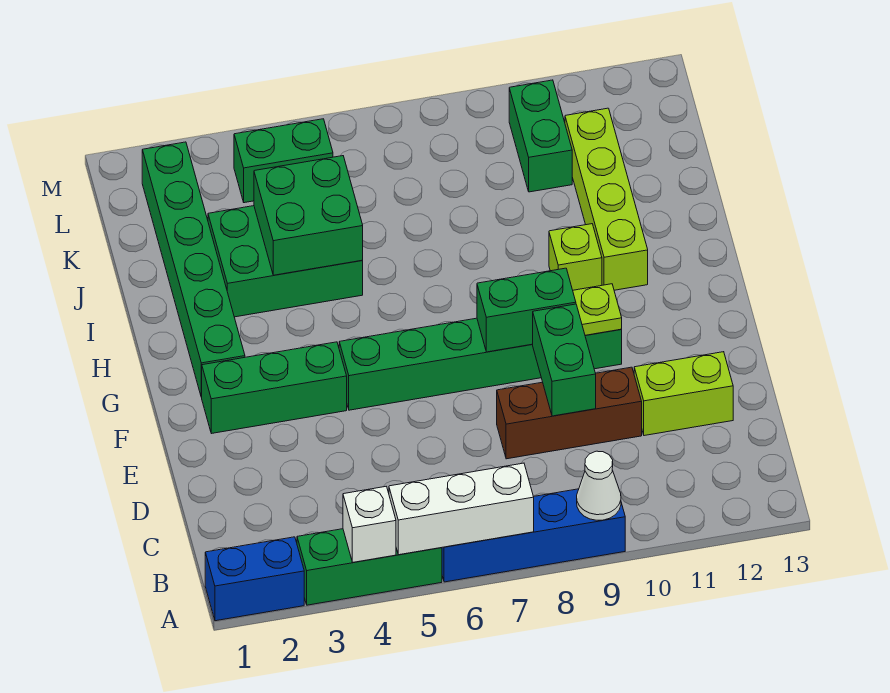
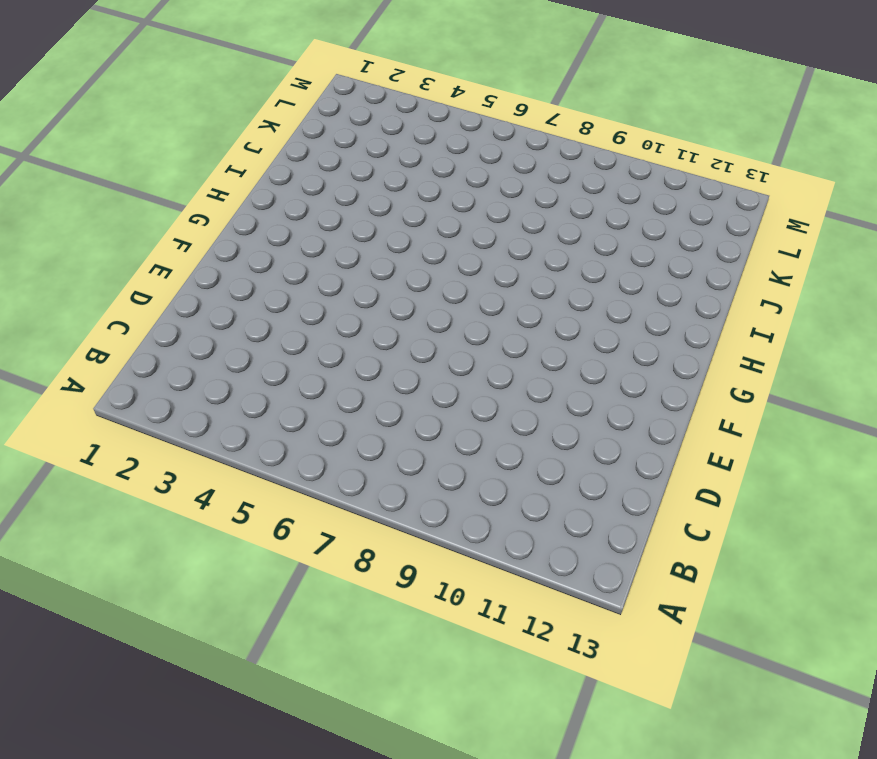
none -> blue 1x2 brick [205,537,304,621]
none -> green 1x3 brick [297,529,442,605]
none -> blue 1x4 brick [442,489,625,582]

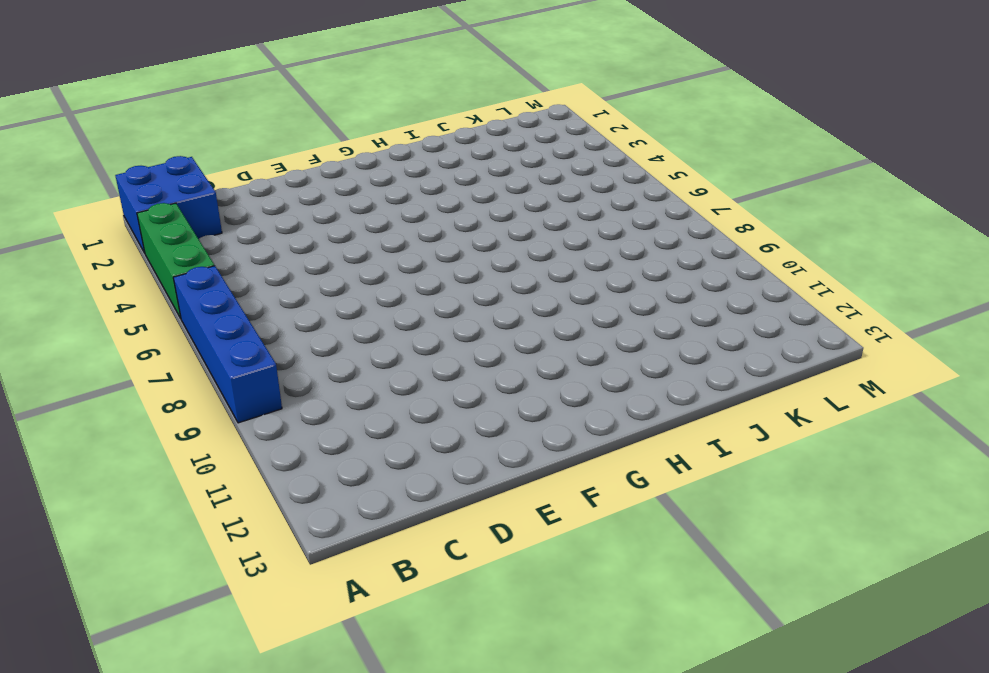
blue 2x2 brick [115,156,222,253] -> blue 1x2 brick [205,537,304,621]
none -> brown 1x3 brick [497,367,642,459]
none -> lime 1x2 brick [634,352,733,436]
none -> green 1x3 brick [202,342,347,434]

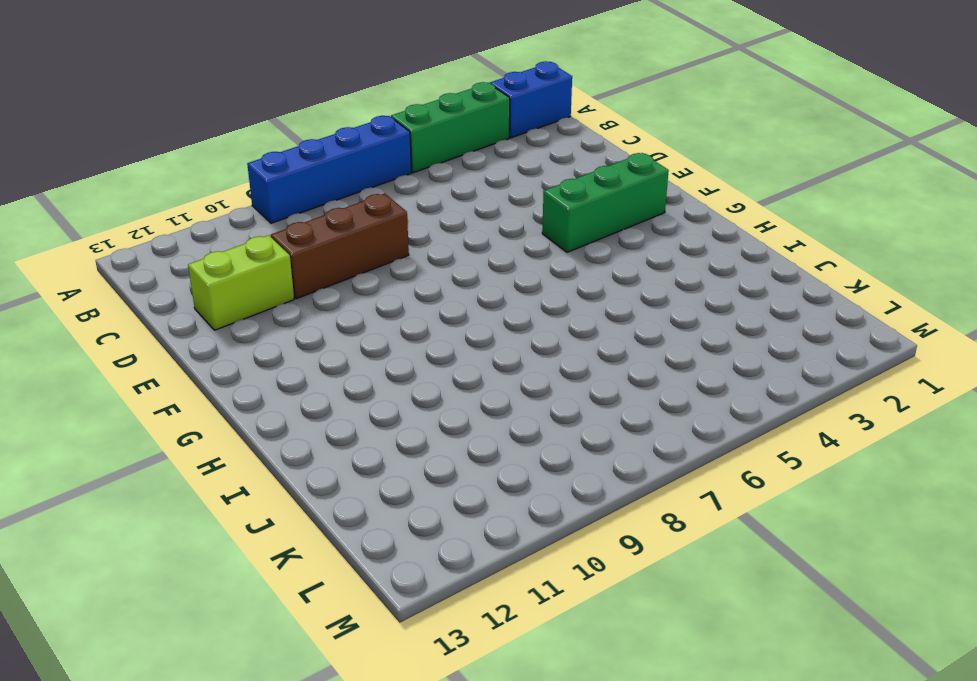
none -> green 1x6 brick [339,318,622,410]
none -> green 1x6 brick [142,142,245,397]
none -> lime 1x1 brick [549,224,602,290]

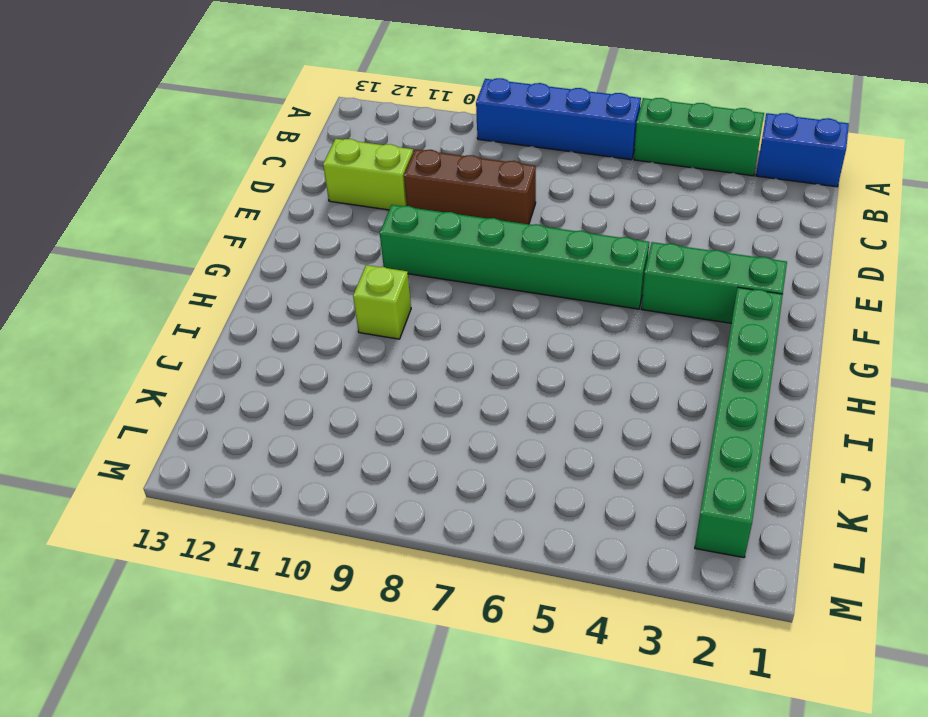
none -> lime 1x4 brick [565,108,648,290]
none -> green 2x3 brick [208,206,363,317]
none -> green 1x2 brick [509,80,572,192]

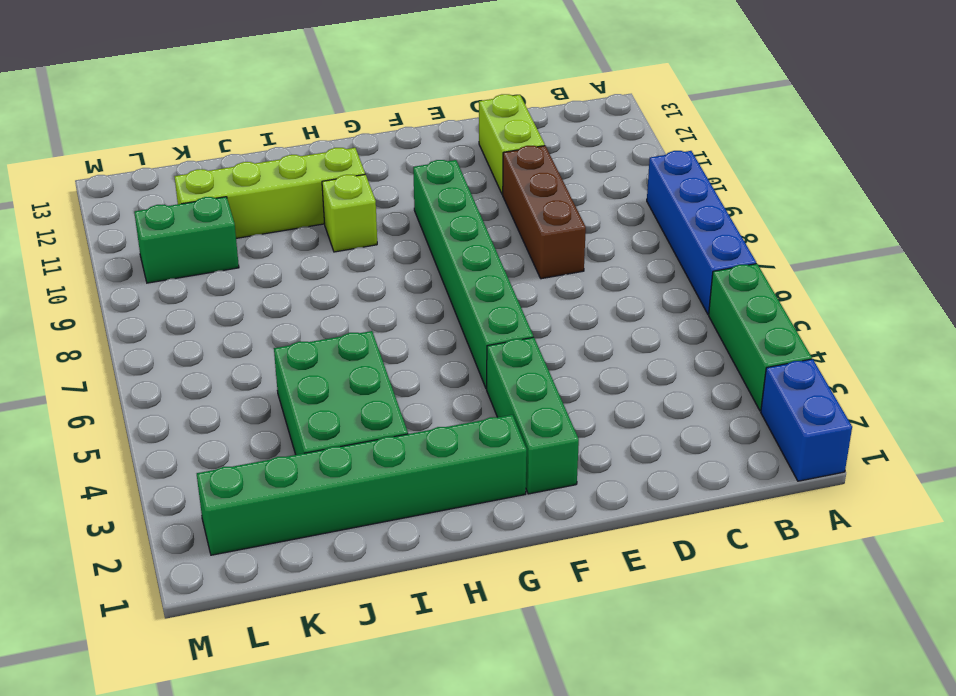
none -> green 1x2 brick [234,119,333,203]
none -> white 1x1 brick [343,487,396,562]
none -> white 1x3 brick [389,463,534,555]

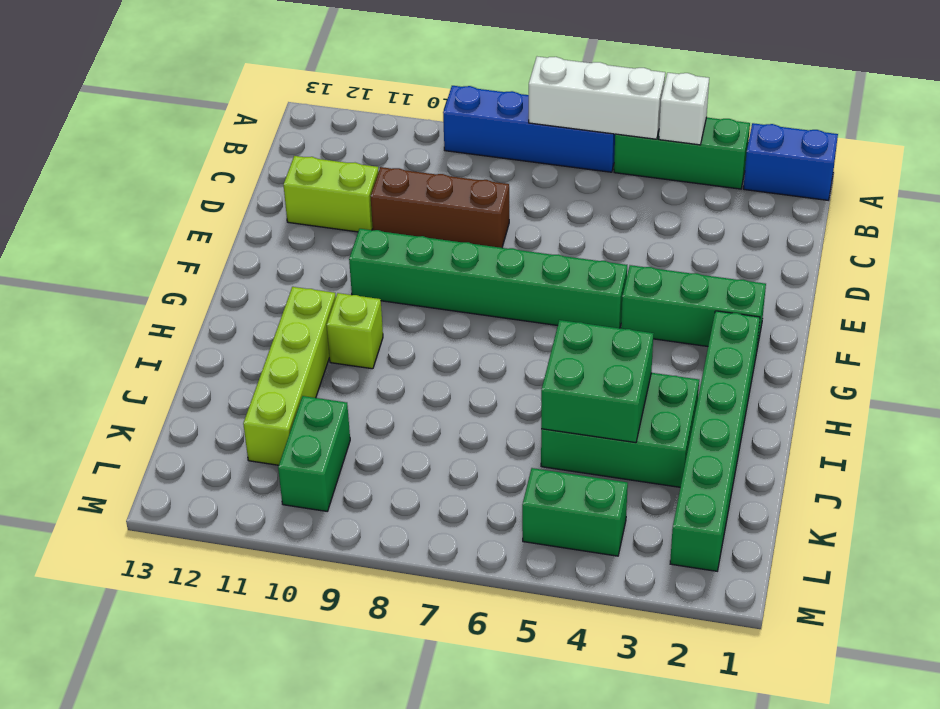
none -> white 1x1 cone [577,451,621,520]
none -> green 1x2 brick [532,304,596,416]
none -> green 1x2 brick [477,268,576,352]

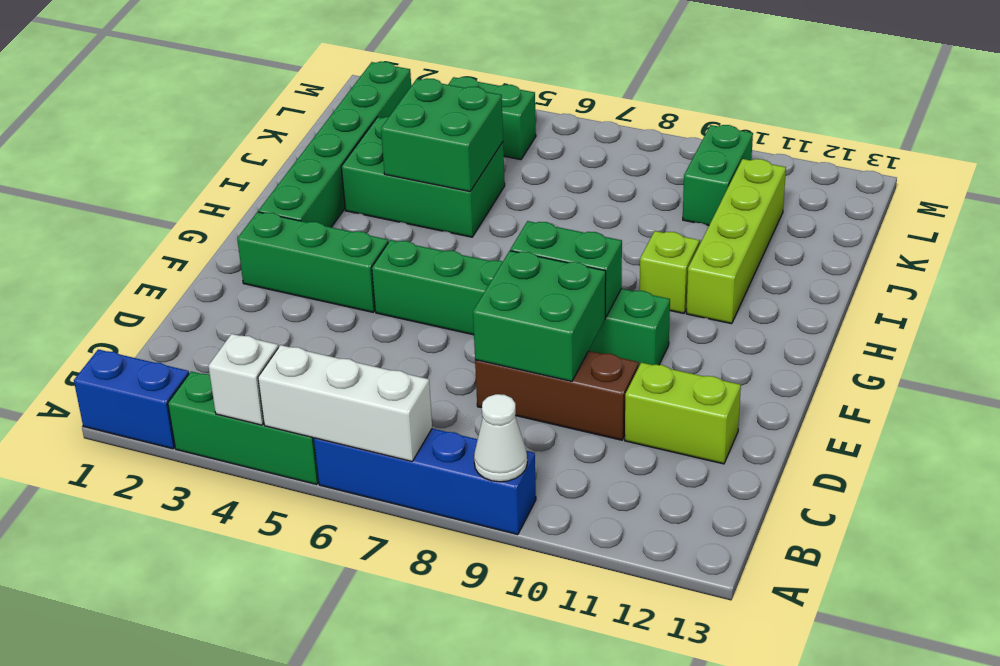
green 2x2 brick [473,251,606,381] -> green 1x2 brick [532,304,596,416]
none -> lime 1x1 plate [573,284,622,335]

